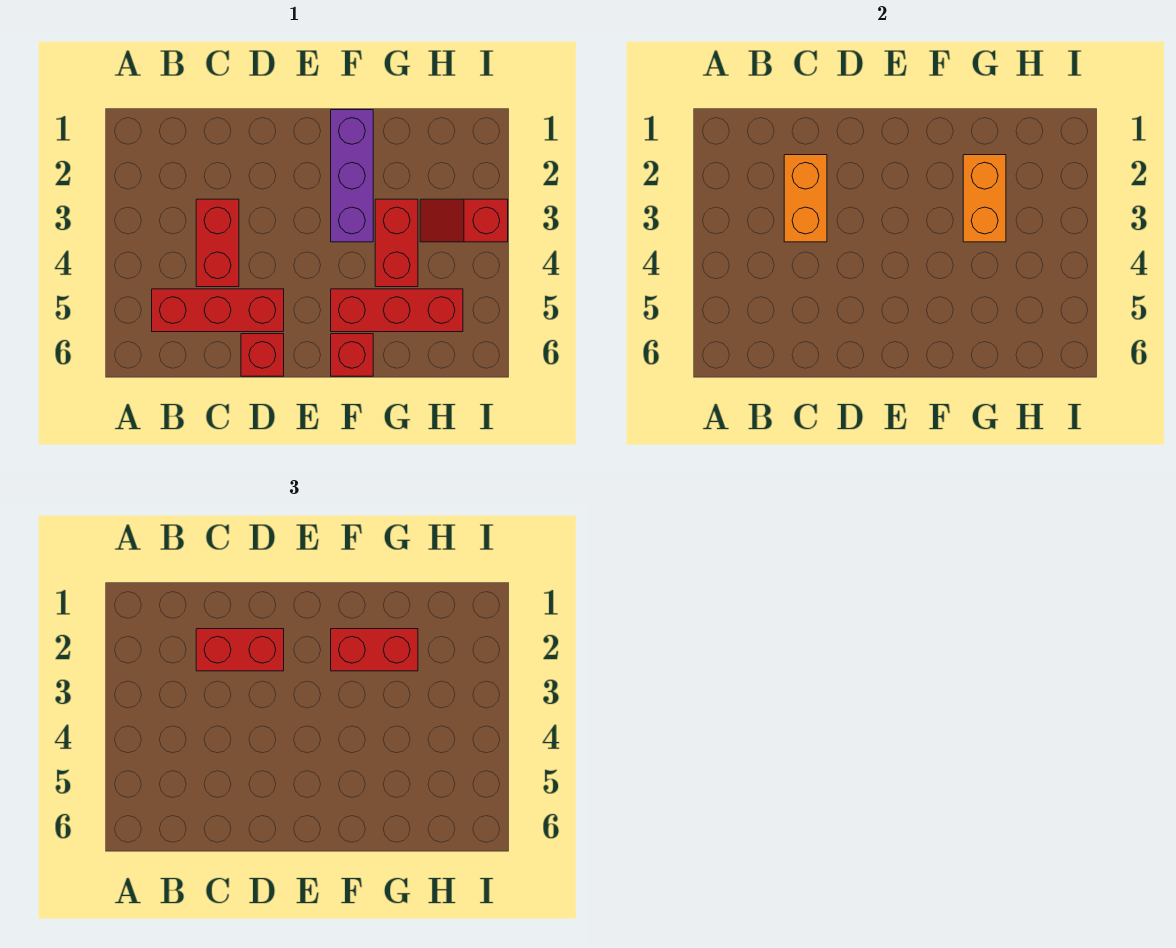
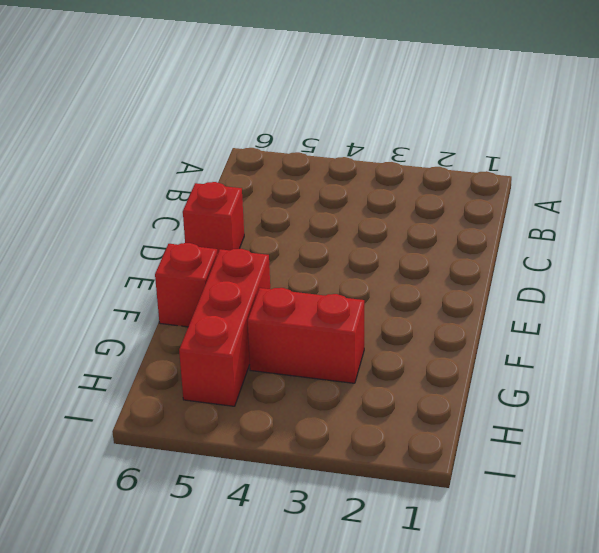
none -> red 1x3 brick [152,289,284,332]
none -> red 1x2 brick [196,199,239,287]
none -> purple 1x3 brick [331,110,373,242]

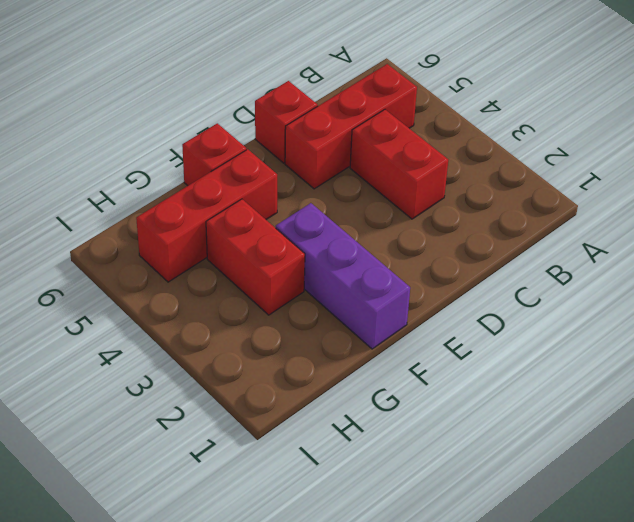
none -> red 1x2 slope [420,199,508,242]
none -> orange 1x2 brick [784,155,827,242]
none -> orange 1x2 brick [963,155,1006,242]

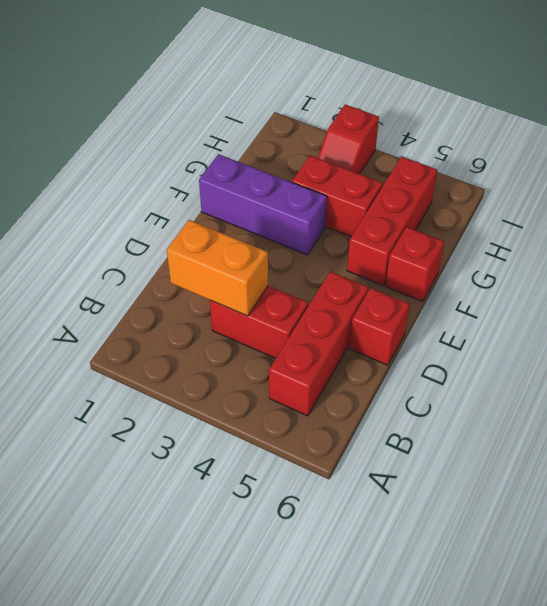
none -> orange 1x2 brick [963,155,1006,242]
none -> red 1x2 brick [196,629,284,671]
none -> red 1x2 brick [331,629,418,671]

